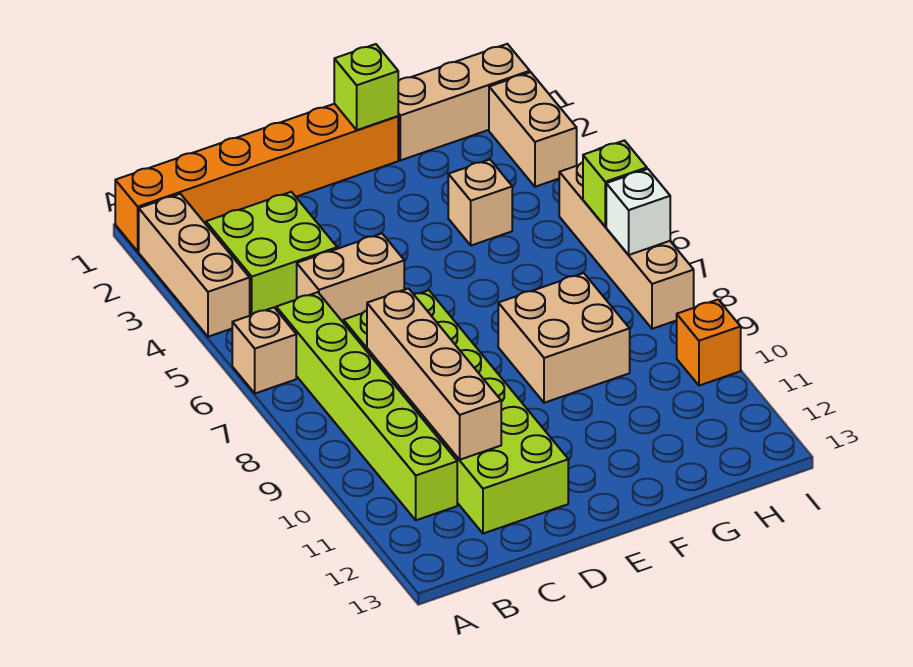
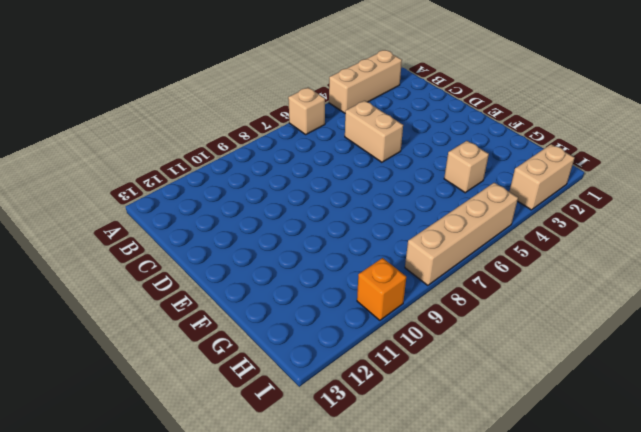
none -> orange 1x6 brick [115,104,398,251]
none -> lime 2x2 brick [206,192,337,315]
none -> lime 1x6 brick [276,292,457,520]

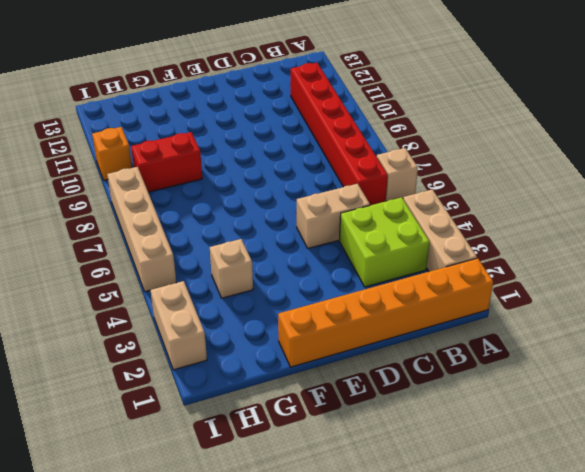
red 1x6 brick [291,63,388,205] -> lime 1x6 brick [276,292,457,520]
red 1x2 brick [131,132,202,192] -> tan 2x2 brick [498,273,630,403]
none -> lime 2x6 brick [343,290,568,534]
none -> tan 1x3 brick [398,44,530,160]
none -> tan 1x4 brick [367,288,501,460]

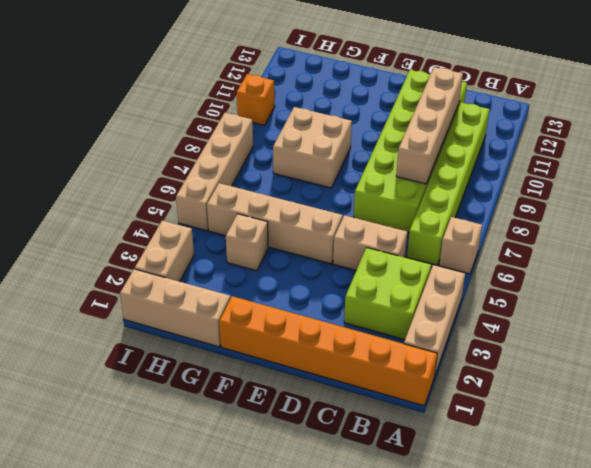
tan 1x4 brick [207,183,343,264] -> none
none -> lime 1x1 brick [334,44,398,130]
none -> lime 1x1 brick [583,140,647,227]
none -> white 1x1 brick [606,169,670,255]

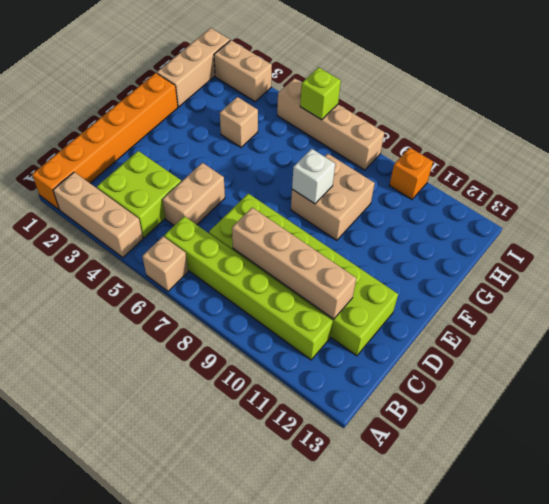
white 1x1 brick [292,149,335,204] -> white 1x1 brick moved to [606,169,670,255]
none -> lime 1x1 brick [334,44,398,130]

